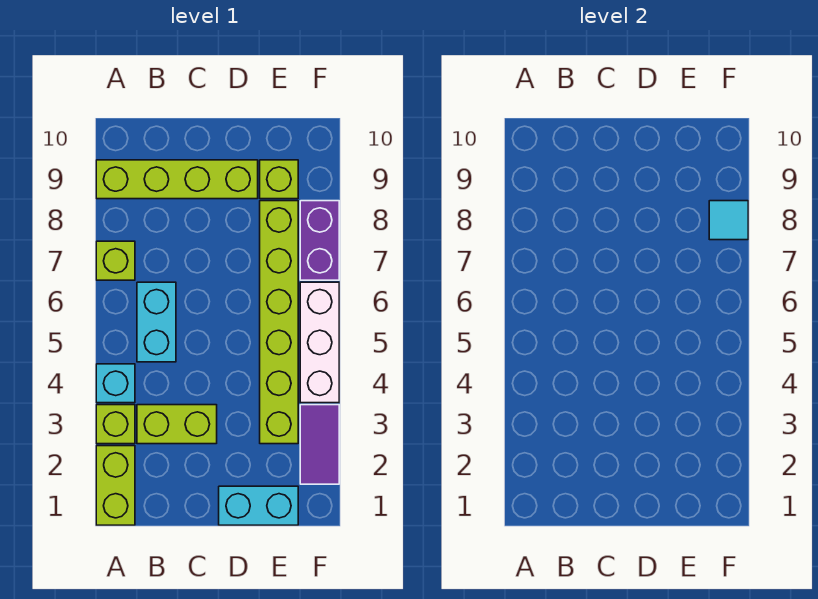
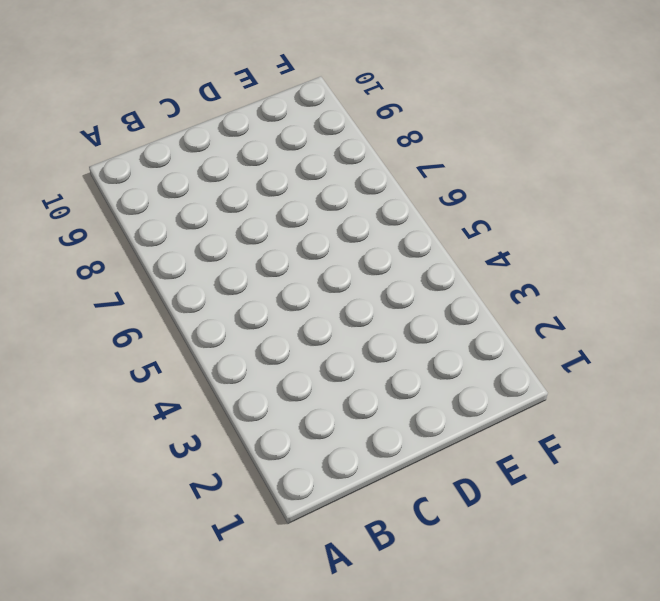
none -> lime 1x2 brick [96,446,135,525]
none -> lime 1x1 brick [96,405,135,444]
none -> cyan 1x1 brick [96,364,135,403]

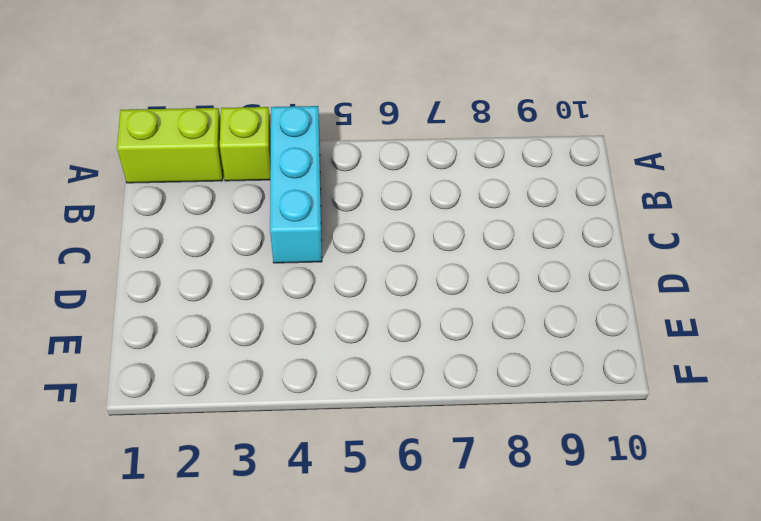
cyan 1x3 brick [270,106,322,263] -> cyan 1x1 brick [96,364,135,403]
none -> lime 1x1 brick [96,241,135,280]
none -> lime 1x4 brick [96,160,258,199]
none -> lime 1x2 brick [137,405,217,444]

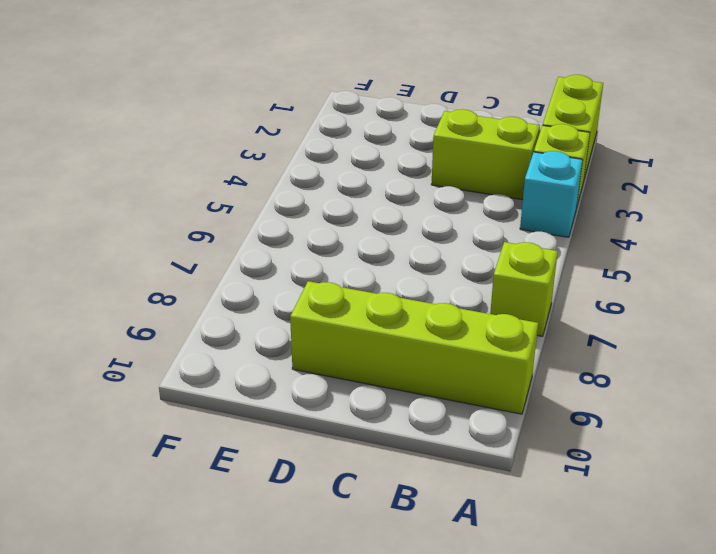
none -> cyan 1x2 brick [137,282,176,362]
none -> cyan 1x2 brick [219,486,298,525]
none -> lime 1x6 brick [260,201,298,444]

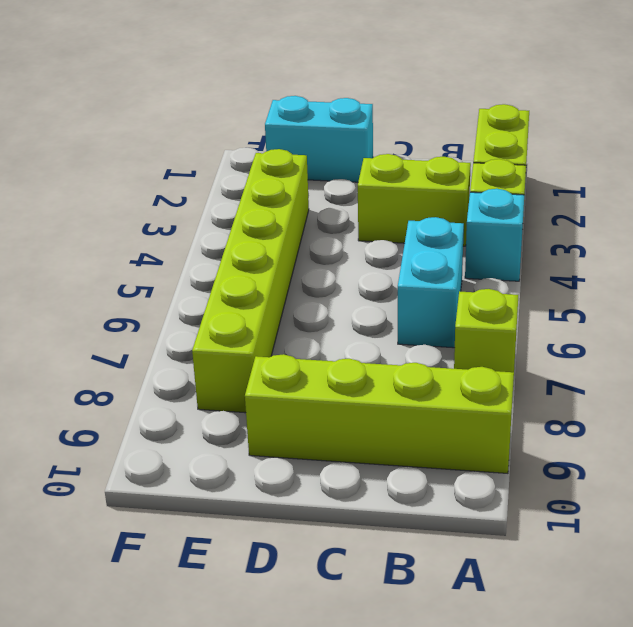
none -> lime 1x1 brick [260,160,298,199]
none -> purple 1x2 tile [300,405,339,484]
none -> white 1x3 brick [300,282,339,403]

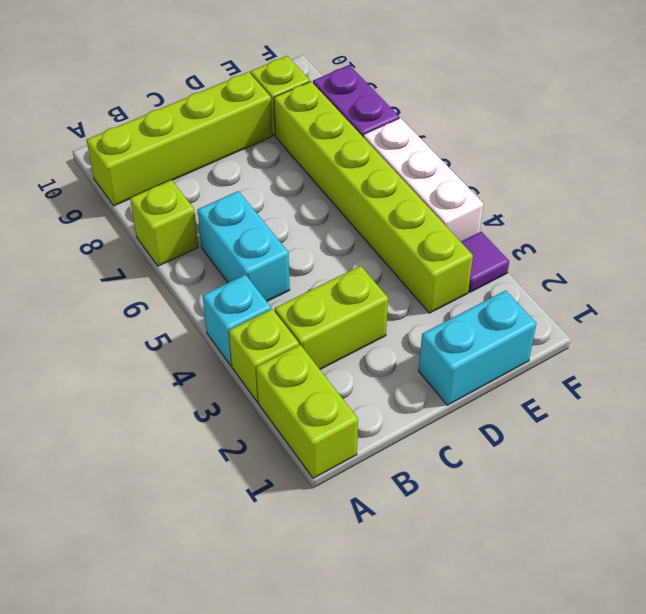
purple 1x1 tile [461,232,509,292] -> purple 1x2 tile [300,405,339,484]
none -> cyan 1x1 tile [709,201,748,240]

